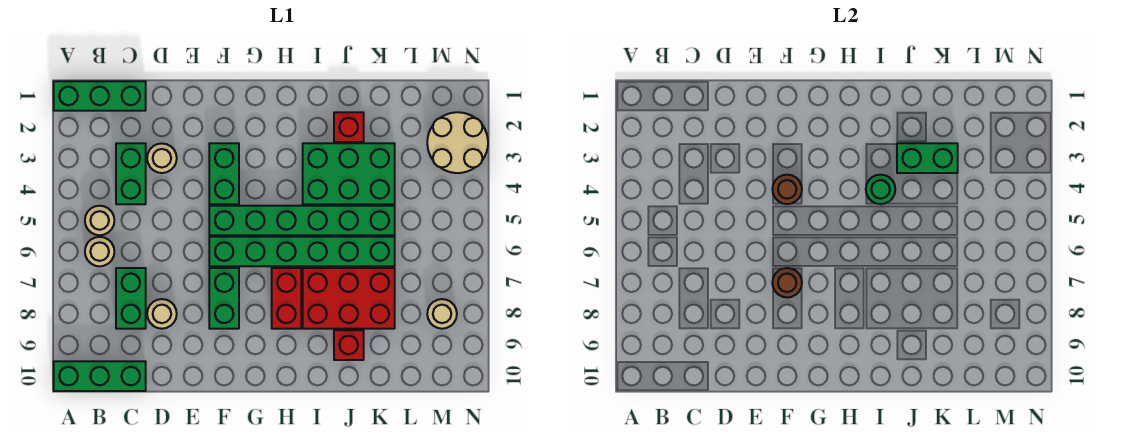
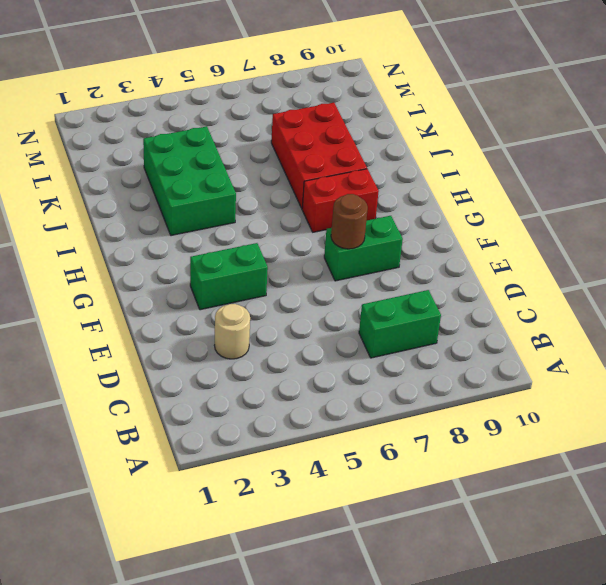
none -> green 1x3 brick [54,81,146,111]
none -> green 1x3 brick [54,361,146,391]
none -> tan 1x1 round brick [85,206,114,235]

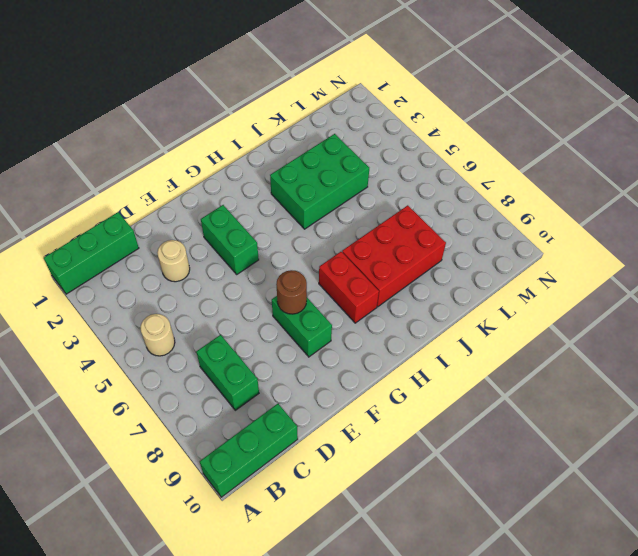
none -> tan 1x1 round brick [85,237,114,266]
none -> green 1x2 brick [116,143,146,204]
none -> tan 1x1 round brick [147,299,177,329]

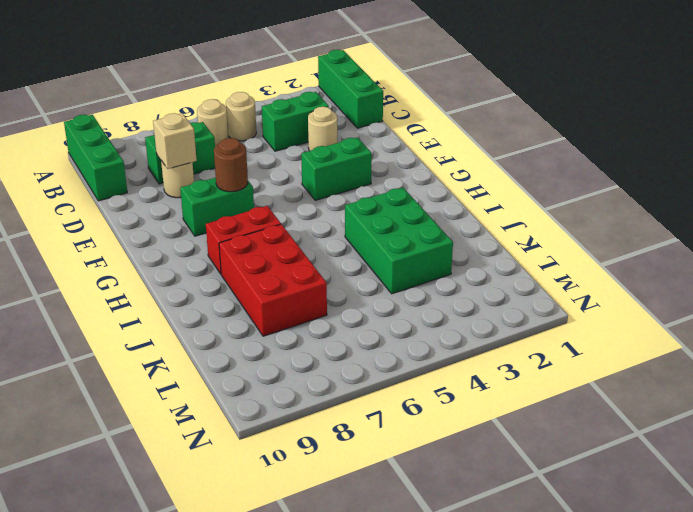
tan 1x1 brick [153,113,197,169] -> none
none -> green 1x6 brick [209,206,395,235]
none -> green 1x6 brick [209,237,395,266]
none -> red 1x1 brick [334,112,364,142]

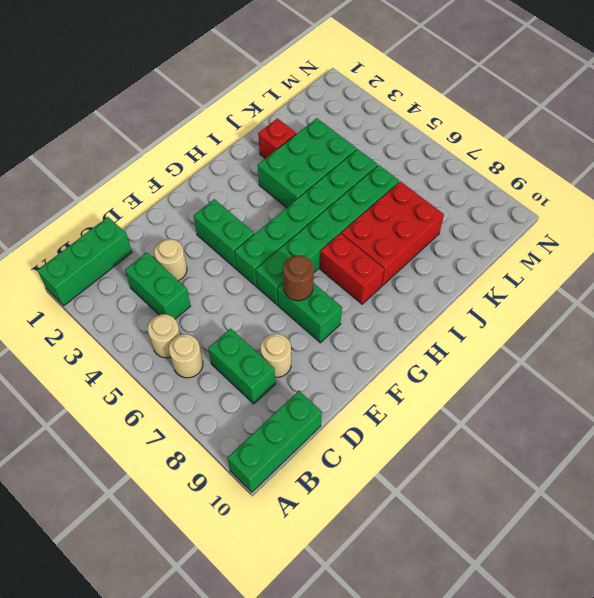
none -> red 1x1 brick [334,330,364,360]
none -> tan 2x2 round brick [427,112,488,173]
none -> tan 1x1 round brick [427,299,457,329]

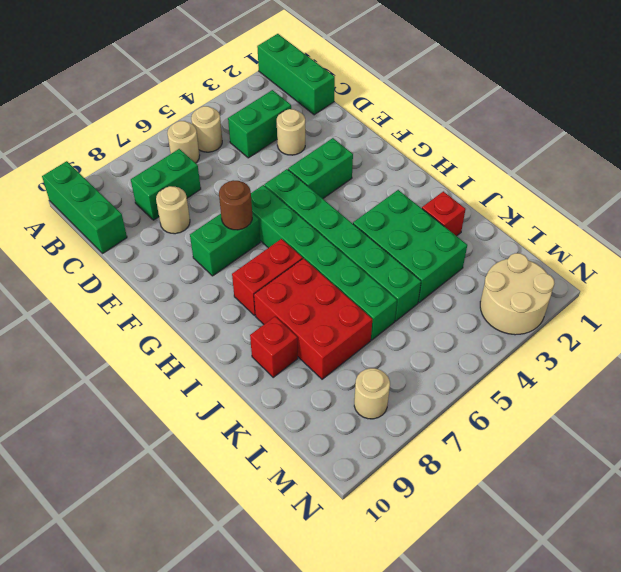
none -> brown 1x1 round brick [772,175,802,204]
none -> green 1x1 round brick [866,175,895,204]
none -> green 1x2 brick [897,143,958,173]

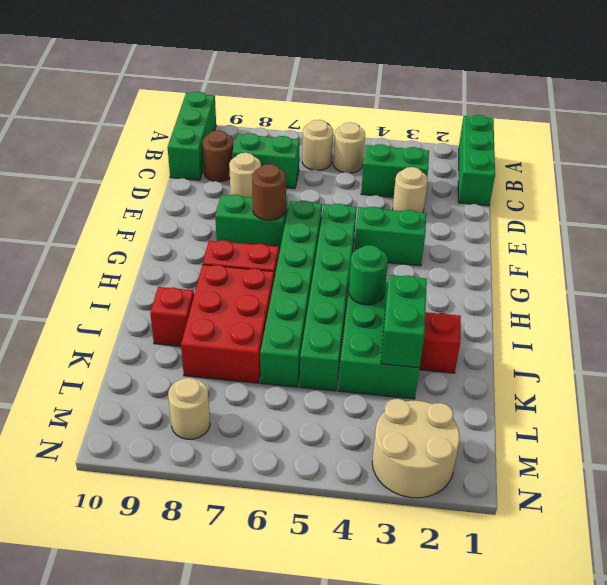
brown 1x1 round brick [203,130,233,182] -> brown 1x1 round brick moved to [772,175,802,204]

